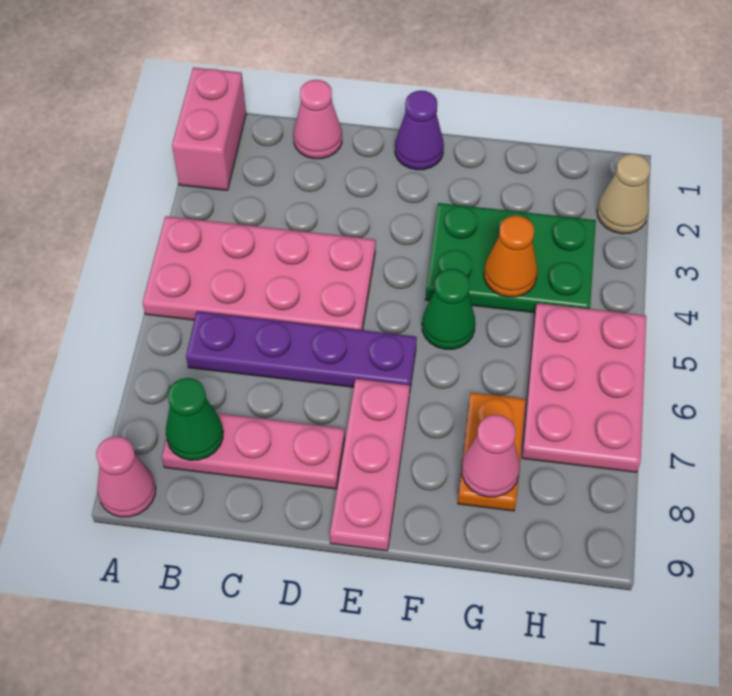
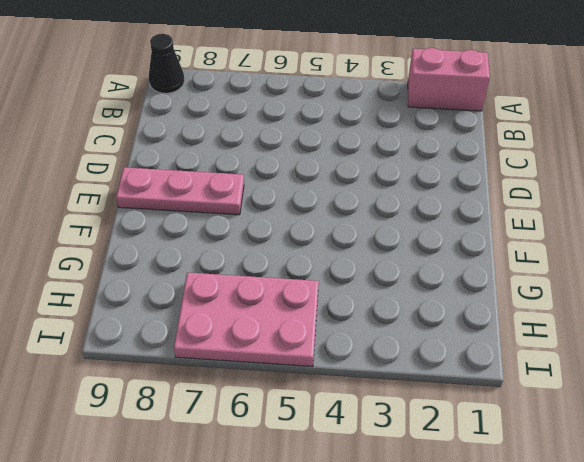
black 1x1 cone [149,34,184,93] -> pink 1x1 cone [96,436,156,517]
none -> pink 2x4 plate [143,216,376,330]
none -> purple 1x4 plate [186,311,417,394]
none -> pink 1x3 plate [162,413,345,489]

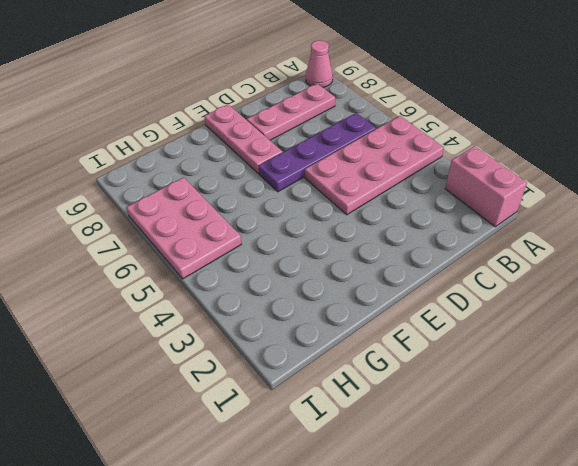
none -> pink 1x1 cone [294,80,342,159]
none -> purple 1x1 cone [395,91,444,170]
none -> green 2x3 plate [425,203,596,313]

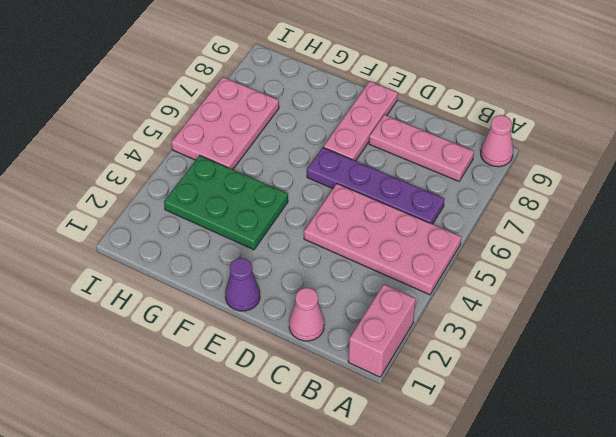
none -> green 1x1 cone [422,269,475,349]
none -> orange 1x2 plate [458,392,525,511]
none -> tan 1x1 cone [597,154,651,234]

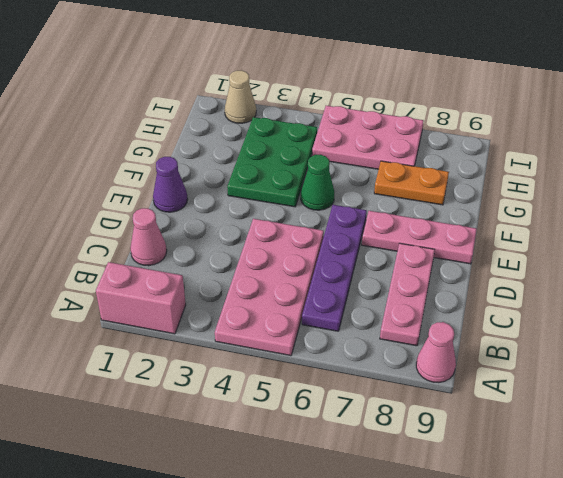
none -> green 1x1 cone [166,378,223,460]
none -> orange 1x1 cone [484,215,537,297]
none -> pink 1x1 cone [462,415,520,497]

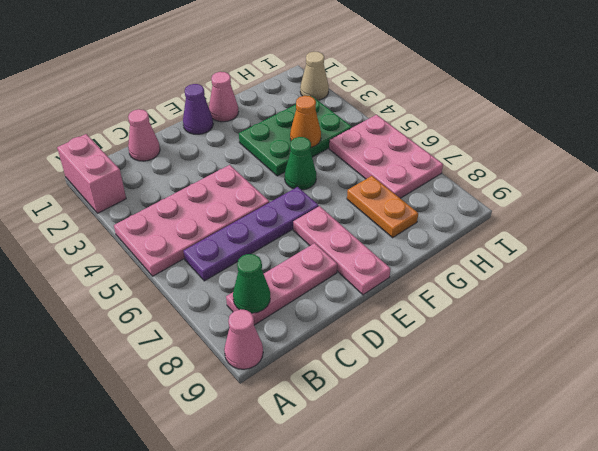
pink 1x1 cone [209,72,238,122] -> pink 1x1 cone moved to [462,415,520,497]

